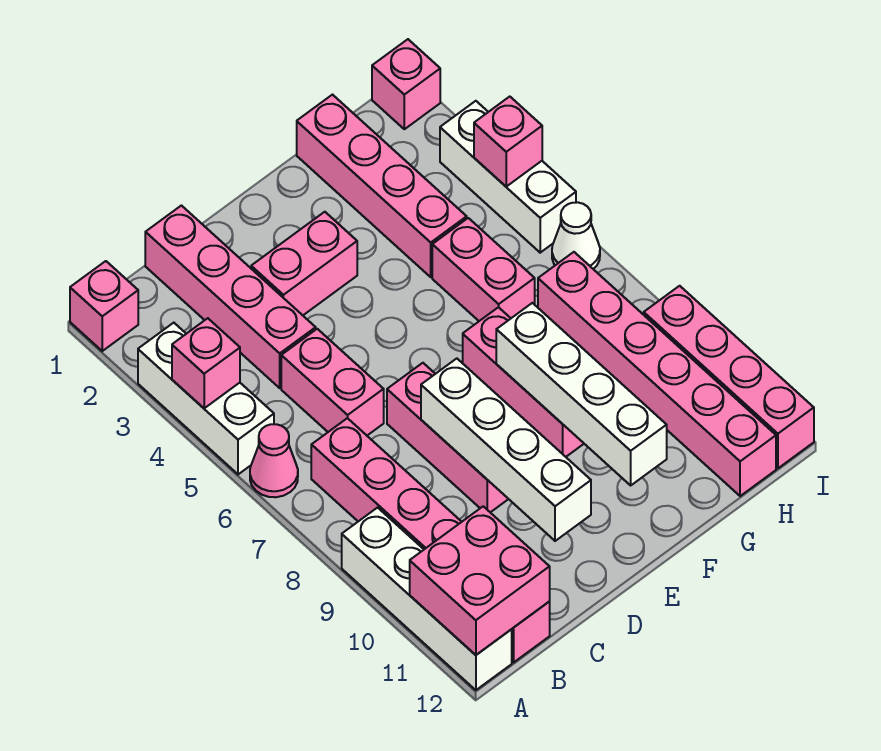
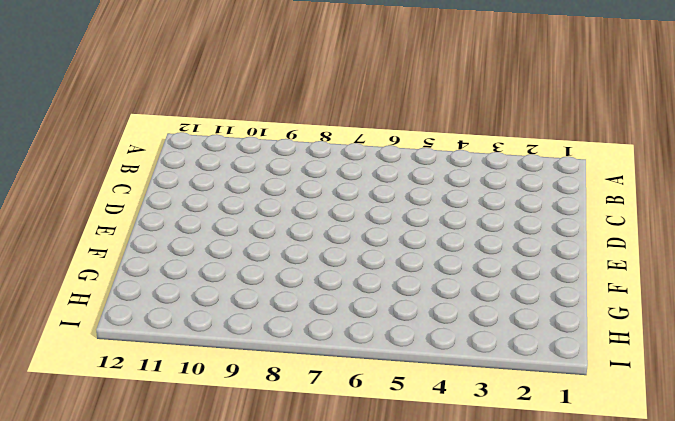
none -> pink 1x1 brick [70,261,138,351]
none -> white 1x3 brick [138,323,274,474]
none -> pink 1x1 cone [250,424,298,497]

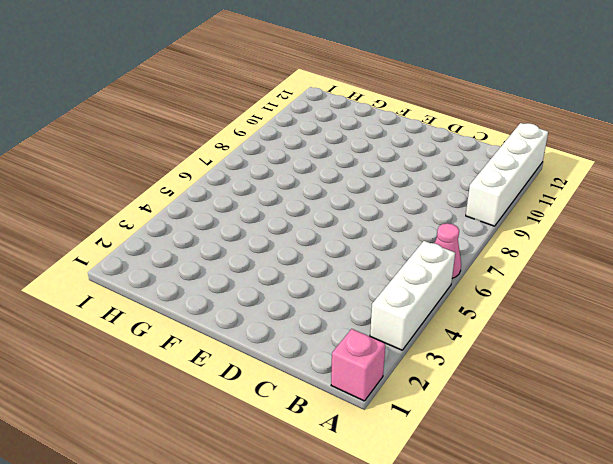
none -> pink 1x6 brick [311,418,550,662]
none -> pink 1x4 brick [145,206,316,388]
none -> pink 1x2 brick [281,329,384,435]

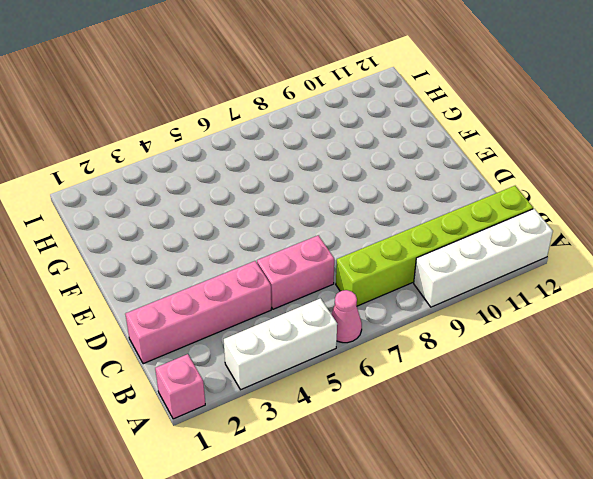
lime 1x6 brick [336,186,533,306] -> pink 1x6 brick [311,418,550,662]
none -> pink 1x2 brick [251,212,357,315]
none -> pink 1x3 brick [387,363,508,512]
none -> pink 1x3 brick [463,307,584,457]

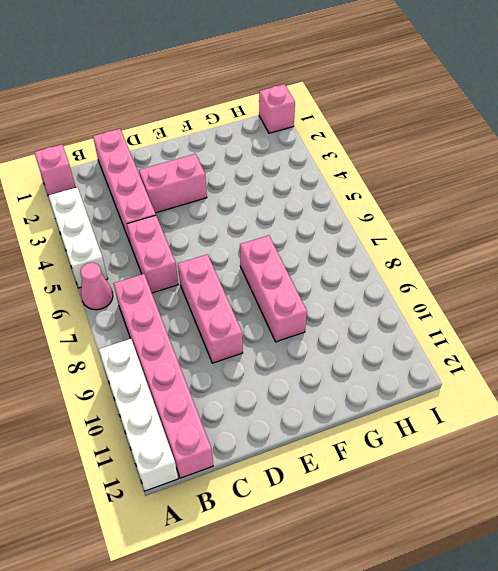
none -> pink 1x4 brick [297,95,467,277]
none -> pink 1x2 brick [432,218,535,321]
none -> pink 1x6 brick [538,252,776,496]

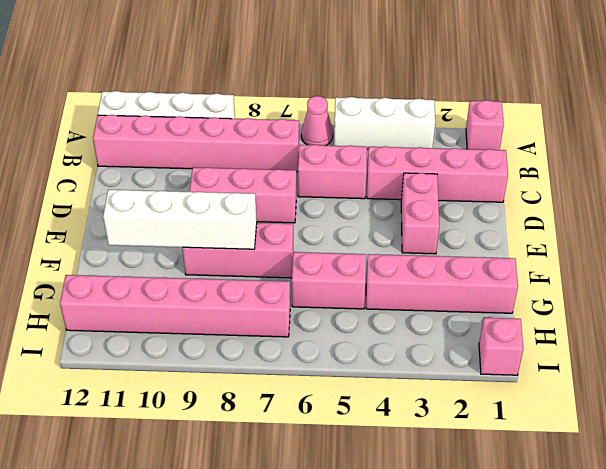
none -> white 1x3 brick [440,101,576,253]
none -> white 1x1 cone [552,202,600,269]
none -> pink 1x4 brick [644,286,814,468]

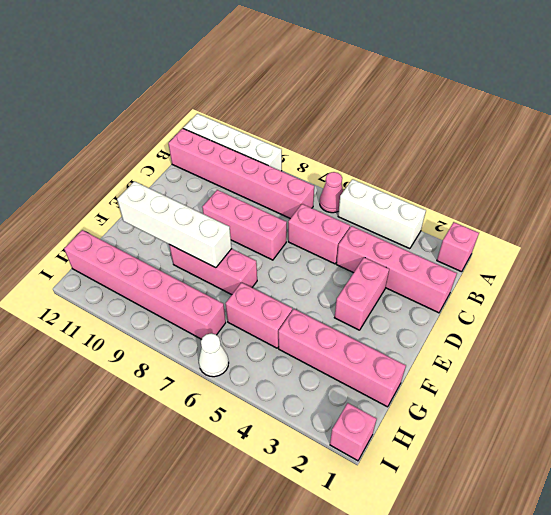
none -> white 1x3 brick [440,101,576,253]
none -> pink 1x4 brick [644,286,814,468]
none -> pink 1x1 brick [172,318,240,408]

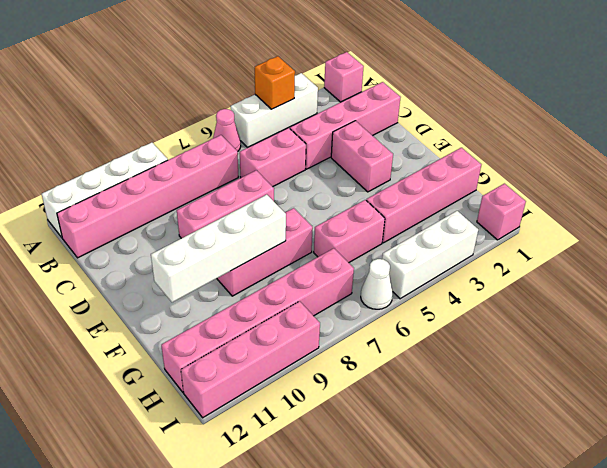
orange 1x1 brick [255,56,295,109] -> pink 1x1 brick [172,318,240,408]
none -> pink 2x2 brick [410,506,550,655]
none -> white 1x4 brick [421,359,591,541]
none -> pink 1x1 brick [474,97,542,186]

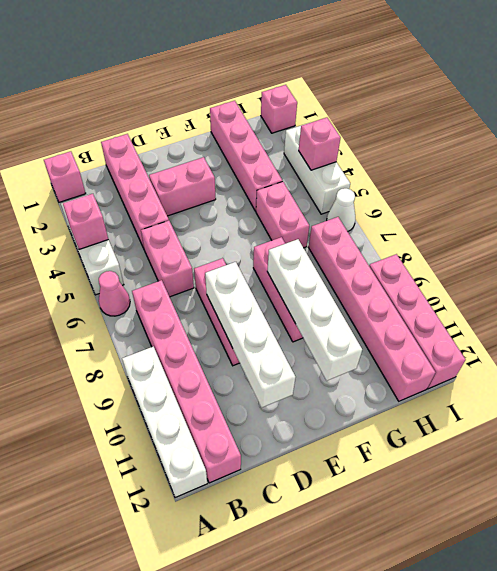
none -> pink 2x2 brick [410,506,550,655]

